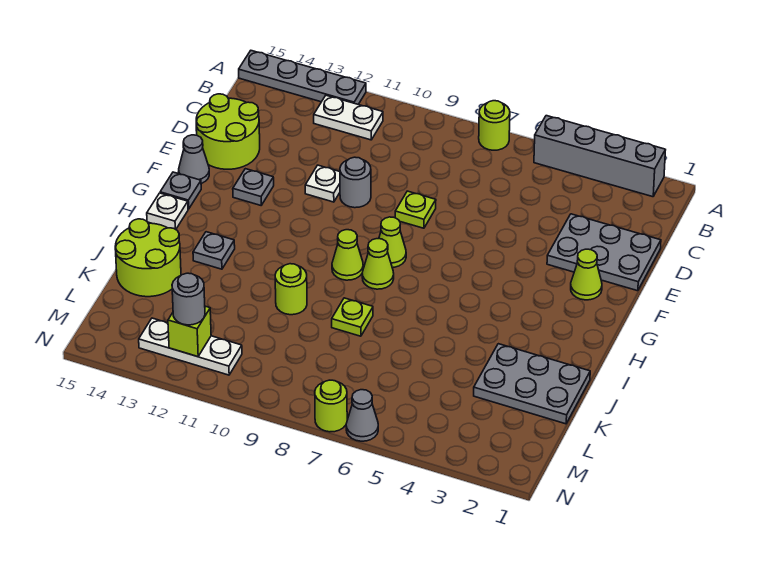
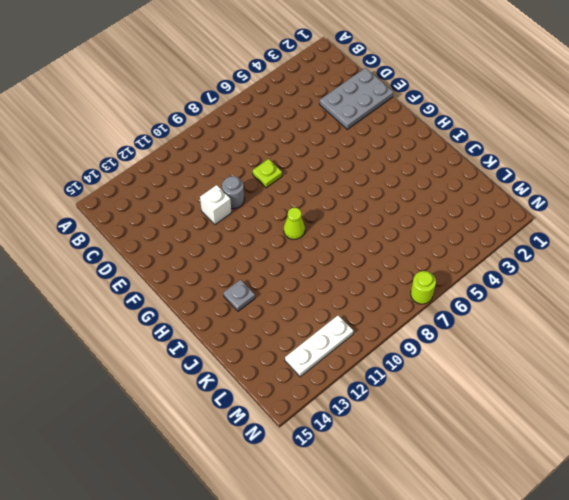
white 1x1 brick [200,185,231,225] -> white 1x1 plate [305,165,340,202]
none -> grey 1x4 brick [534,116,665,197]
none -> lime 1x1 round brick [479,101,510,150]
none -> grey 1x4 plate [239,51,366,104]

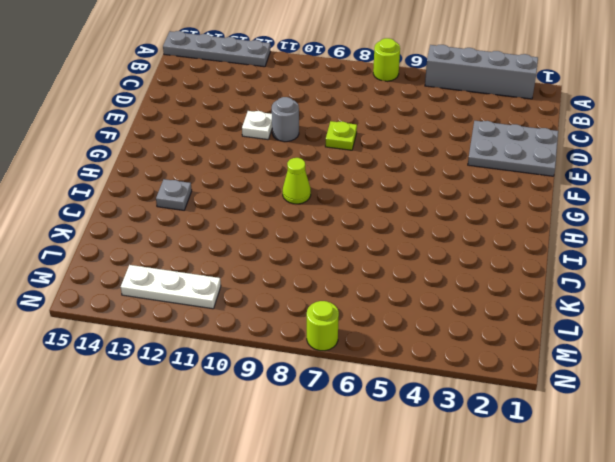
none -> white 1x2 plate [314,95,383,140]
none -> lime 2x2 round brick [196,94,260,169]
none -> lime 1x1 cone [571,249,602,300]

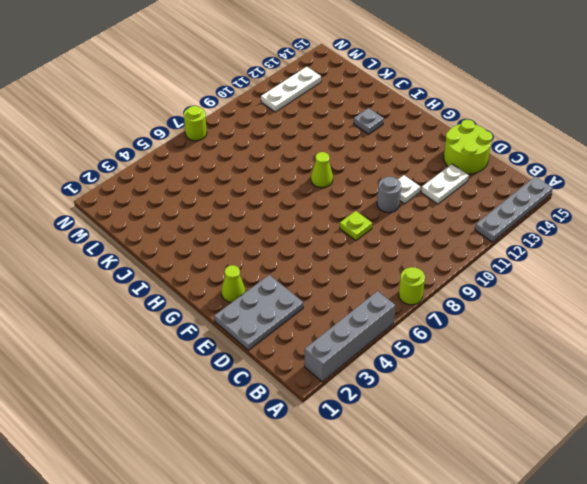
white 1x2 plate [421,164,469,204] -> white 1x2 plate moved to [314,95,383,140]
none -> grey 1x1 plate [233,169,274,205]
none -> grey 1x1 cone [179,135,209,184]
none -> lime 1x1 cone [379,217,406,268]

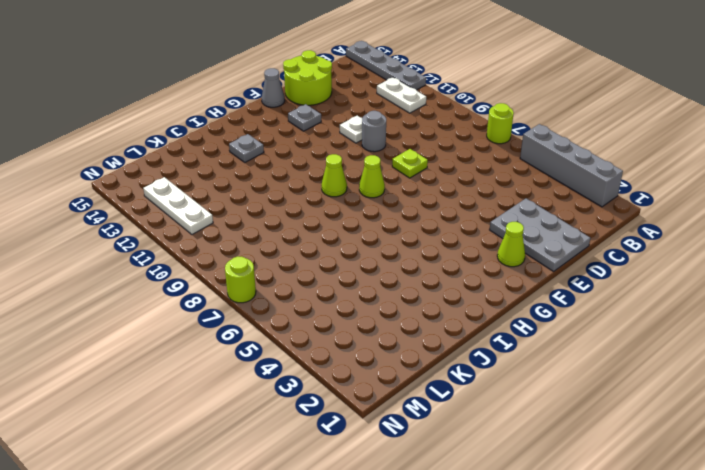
none -> grey 1x1 plate [160,172,201,209]
none -> lime 1x1 cone [362,239,394,289]
none -> white 1x1 plate [147,193,188,229]

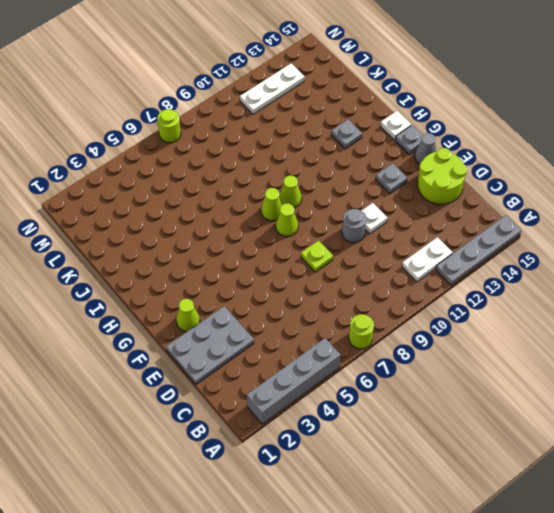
none -> grey 2x3 plate [474,344,590,424]
none -> lime 1x1 plate [332,298,373,336]
none -> lime 1x1 round brick [275,264,307,315]

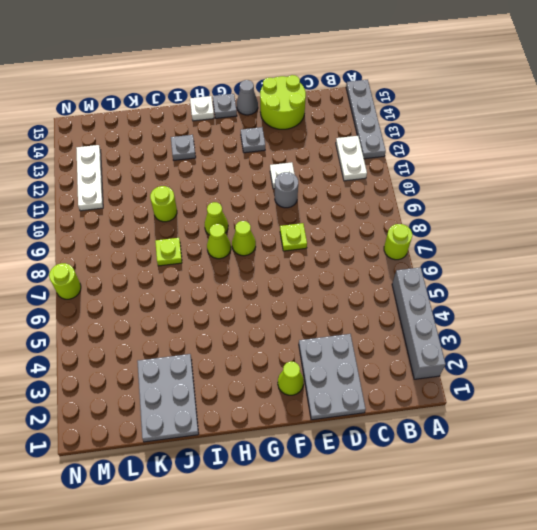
none -> lime 2x2 round brick [115,219,181,297]
none -> grey 1x1 cone [346,390,378,441]
none -> lime 1x1 brick [168,306,211,357]

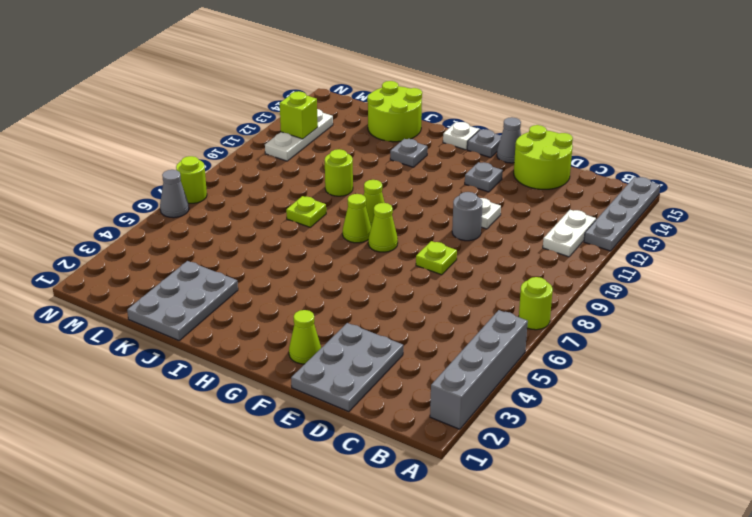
none -> grey 1x1 round brick [172,273,205,325]

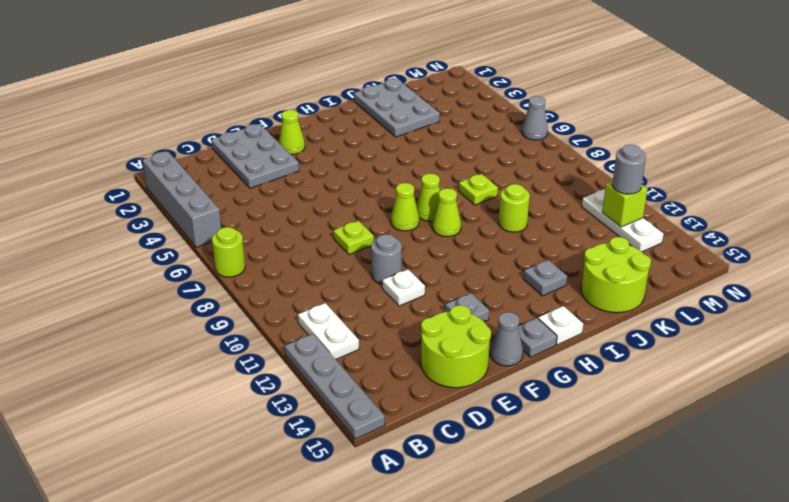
none -> lime 1x1 round brick [315,380,347,432]

